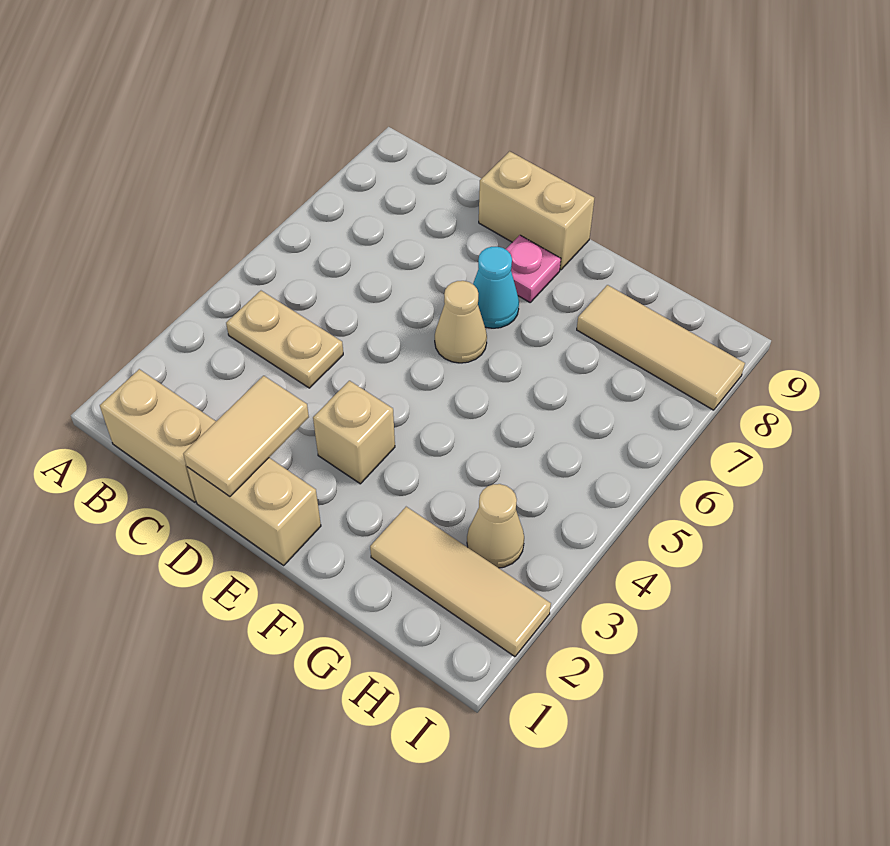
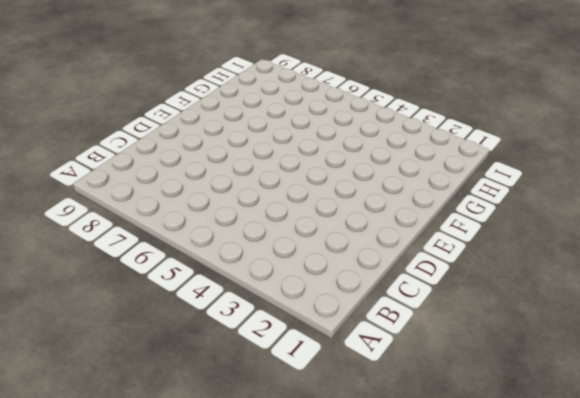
none -> tan 1x2 brick [100,369,216,502]
none -> tan 1x2 plate [226,291,343,388]
none -> tan 1x2 brick [187,458,321,565]

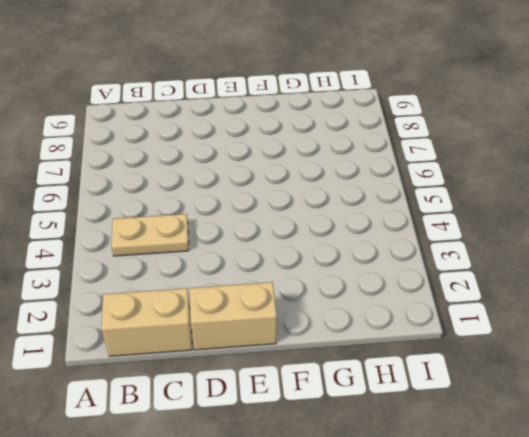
none -> tan 1x2 brick [479,151,594,270]
none -> tan 1x1 brick [313,381,395,484]
none -> tan 1x1 cone [435,281,487,363]

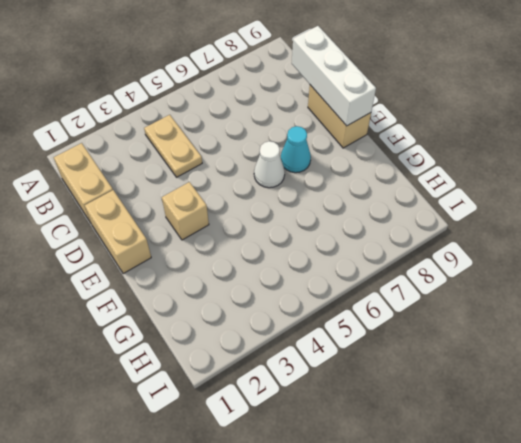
white 1x3 brick [292,26,376,126] -> none
white 1x1 cone [254,141,285,188] -> tan 1x1 cone [435,281,487,363]
none -> pink 1x1 plate [506,235,561,302]
none -> tan 1x3 tile [370,507,551,657]
none -> tan 1x3 tile [577,285,745,410]

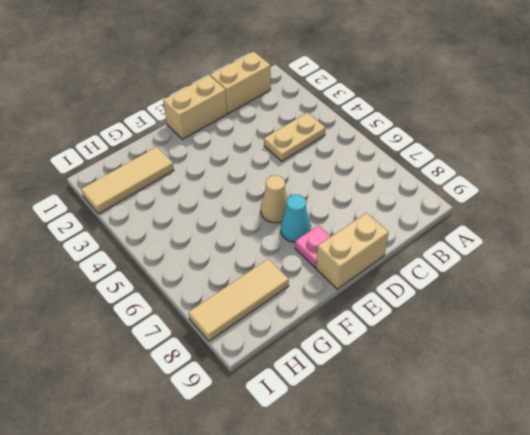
none -> tan 1x1 brick [313,381,395,484]
none -> tan 1x1 cone [467,484,524,568]
none -> tan 1x2 tile [183,376,309,497]

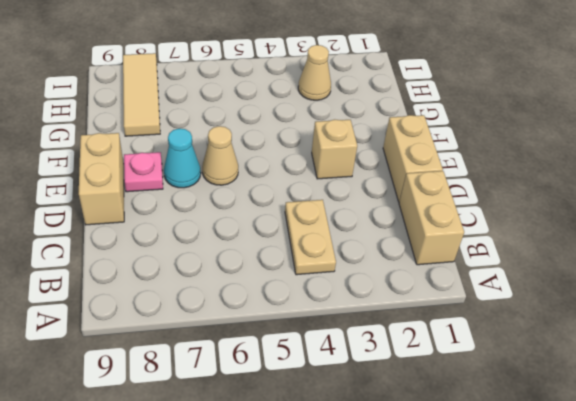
none -> tan 1x3 tile [370,507,551,657]
none -> tan 1x2 tile [183,376,309,497]

